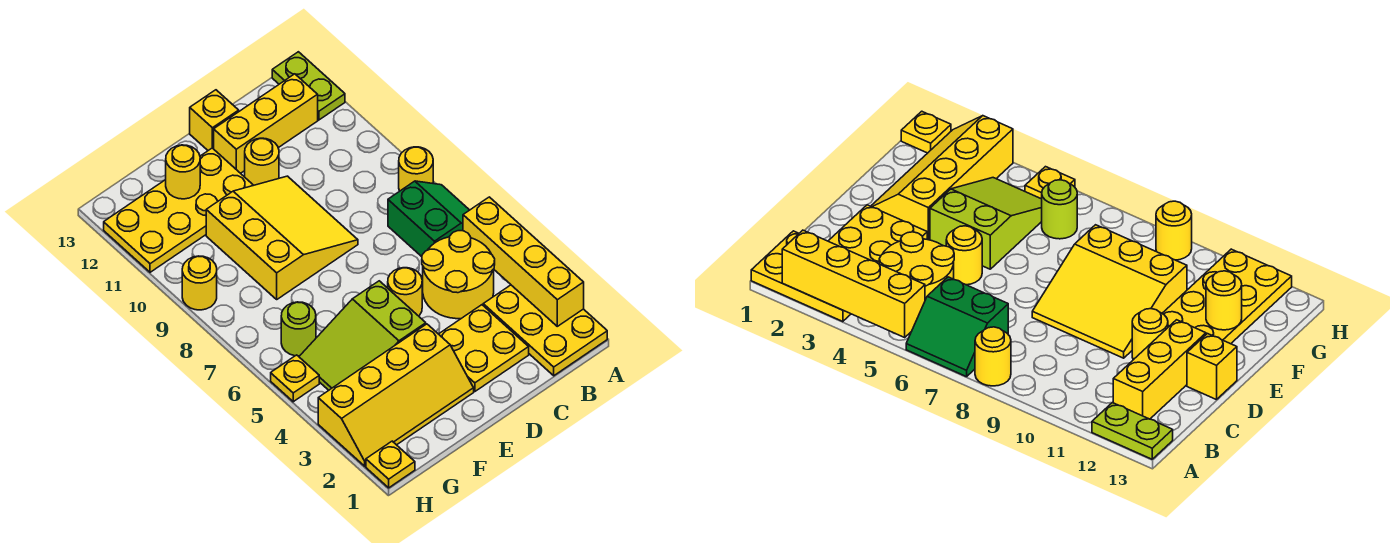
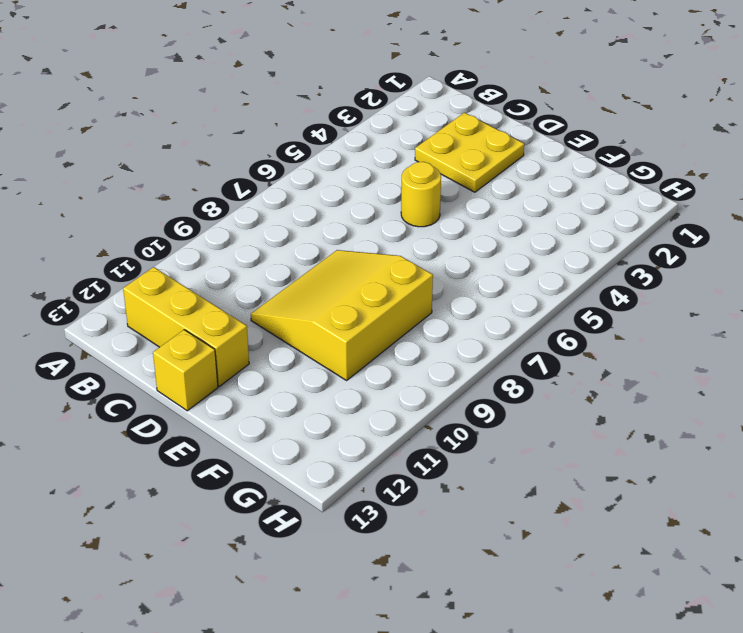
none -> yellow 2x3 plate [483,285,607,376]
none -> green 2x2 slope [388,181,469,257]
none -> yellow 1x1 round brick [399,147,433,191]

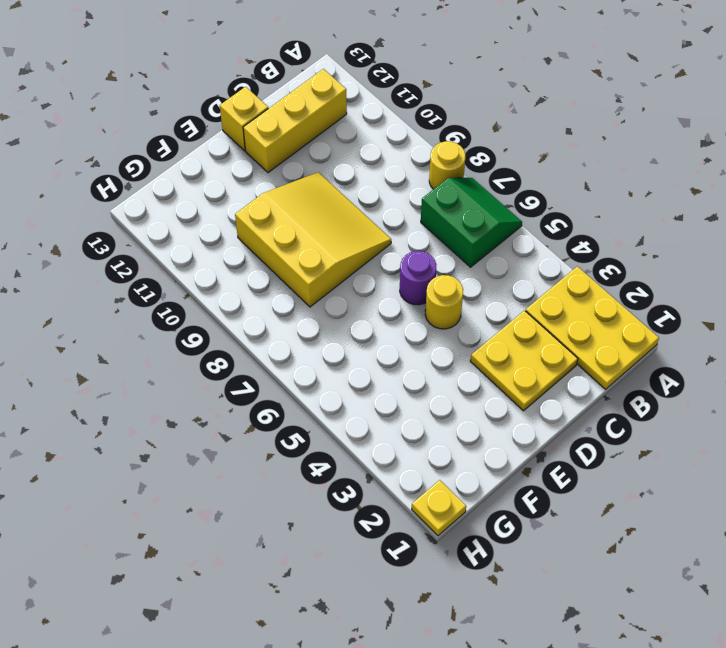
purple 1x1 round brick [400,251,436,305] -> none
none -> lime 1x2 plate [272,52,345,120]
none -> yellow 2x2 round brick [422,231,495,319]
none -> yellow 1x1 round brick [245,138,279,185]

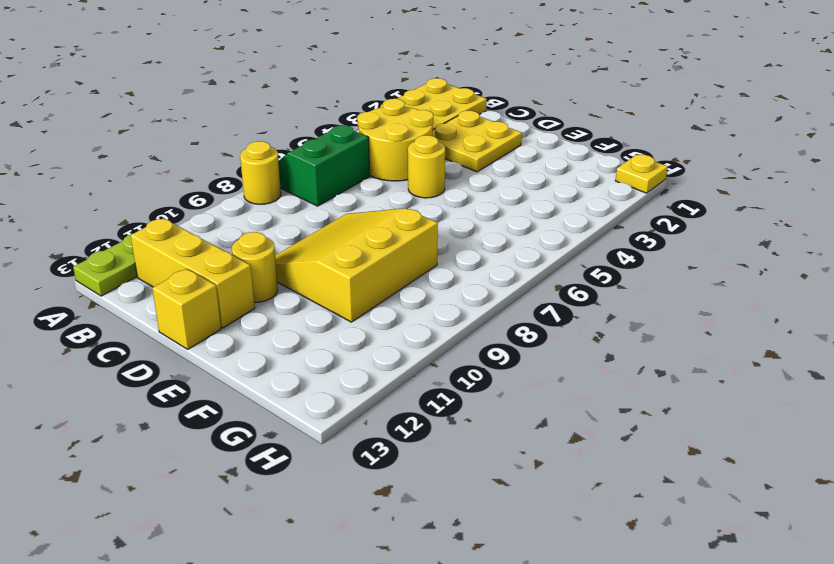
none -> yellow 2x4 slope [318,324,474,466]
none -> lime 2x3 slope [299,281,426,390]
none -> yellow 2x4 plate [104,148,254,272]

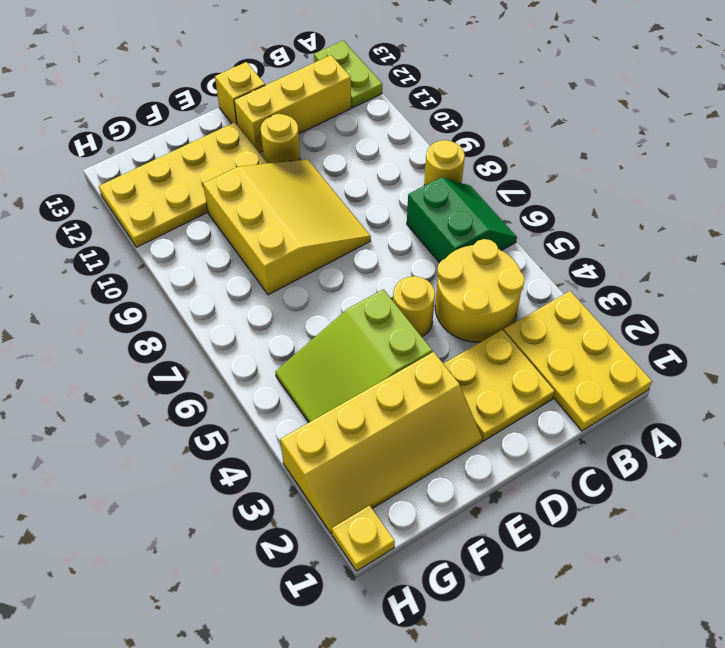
none -> lime 1x1 round brick [281,302,316,356]
none -> yellow 1x1 plate [271,355,319,402]
none -> yellow 1x1 round brick [182,256,217,310]

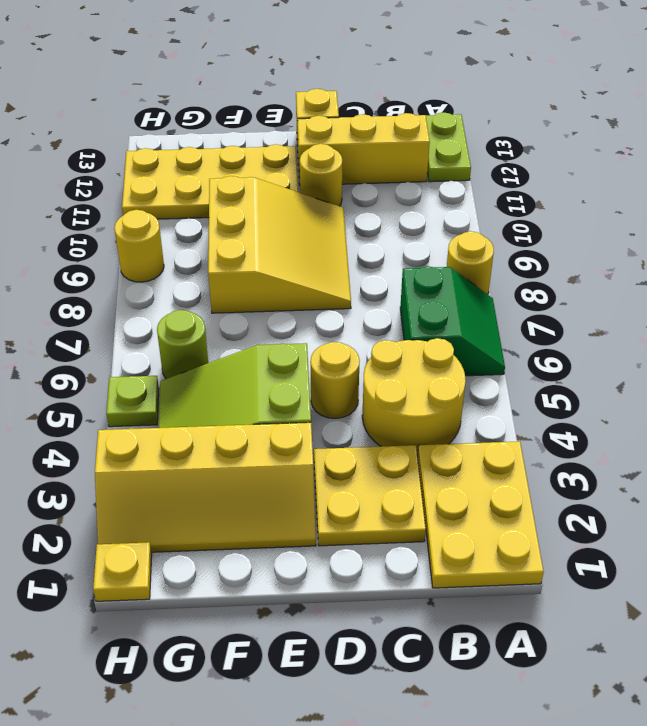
lime 1x1 plate [107,376,159,427] -> yellow 1x1 plate [271,355,319,402]
none -> yellow 1x4 brick [463,197,584,326]
none -> yellow 1x1 round brick [166,145,200,199]

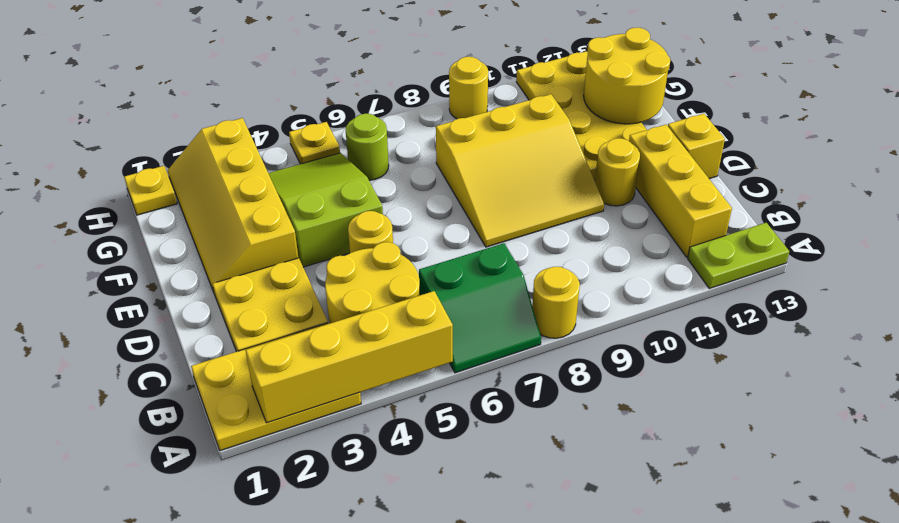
yellow 2x2 round brick [584,28,670,124] -> yellow 1x1 round brick [166,145,200,199]

